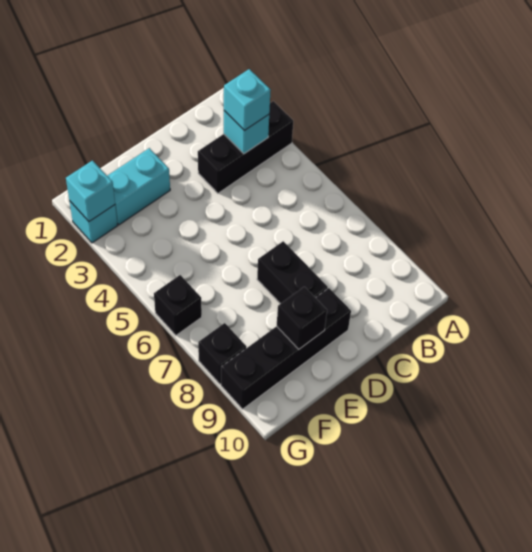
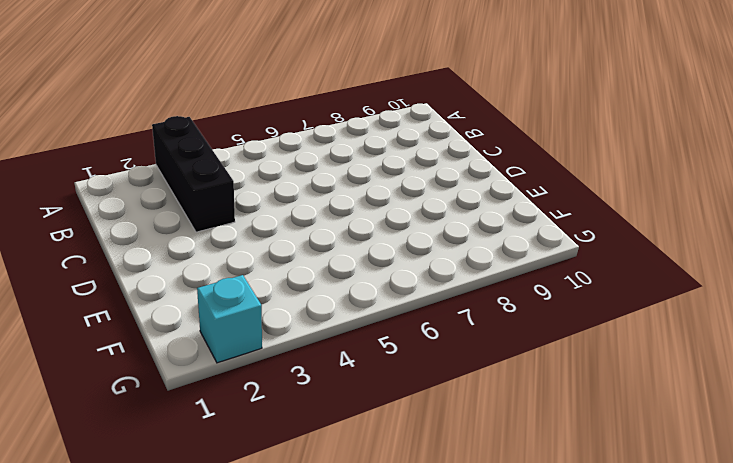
none -> black 1x2 brick [257,241,328,304]
none -> black 1x4 brick [221,288,351,409]

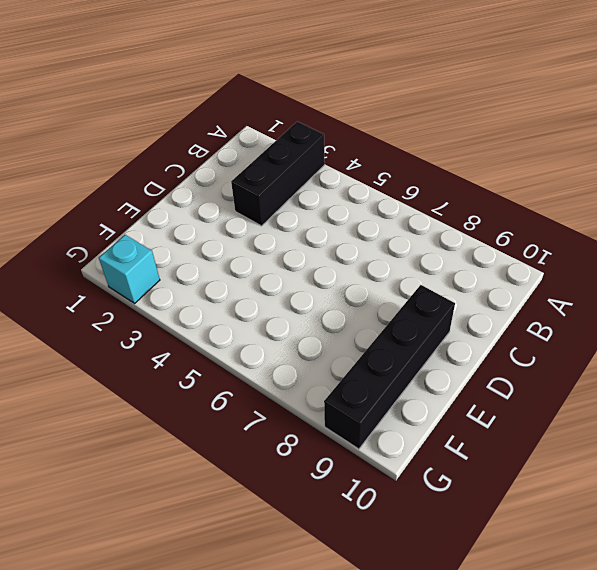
none -> black 1x2 brick [257,241,328,304]
none -> cyan 1x2 brick [107,148,170,225]

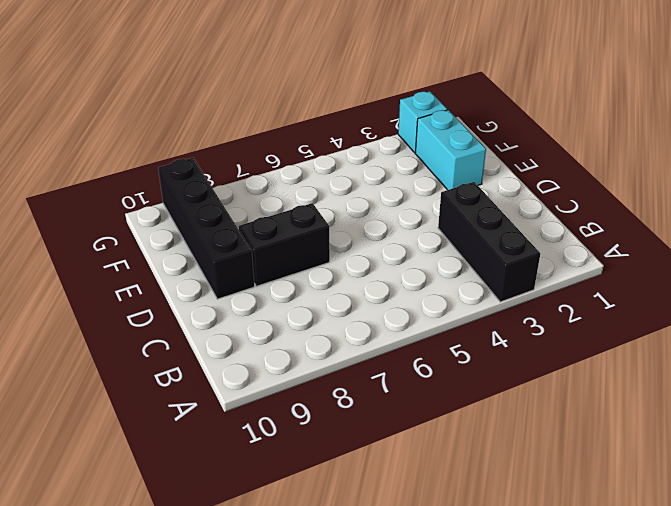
none -> black 1x1 brick [154,275,202,335]
none -> black 1x1 brick [198,323,247,384]

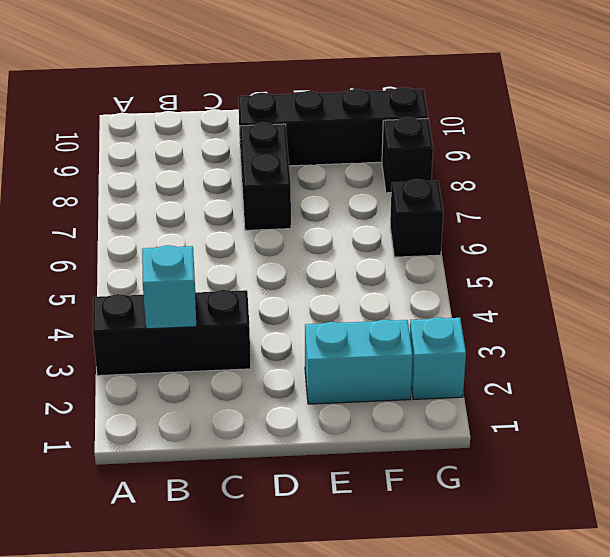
none -> black 1x1 brick [277,287,327,349]
none -> cyan 1x1 brick [66,161,115,221]

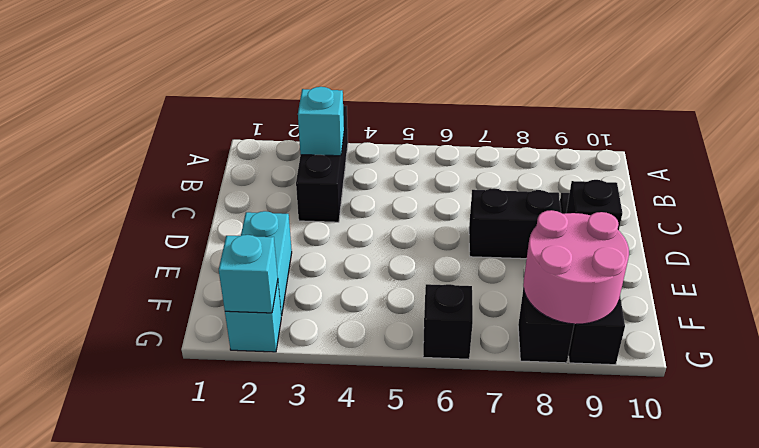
pink 2x2 round brick [523,210,629,324] -> none
none -> cyan 1x1 brick [224,69,271,131]

